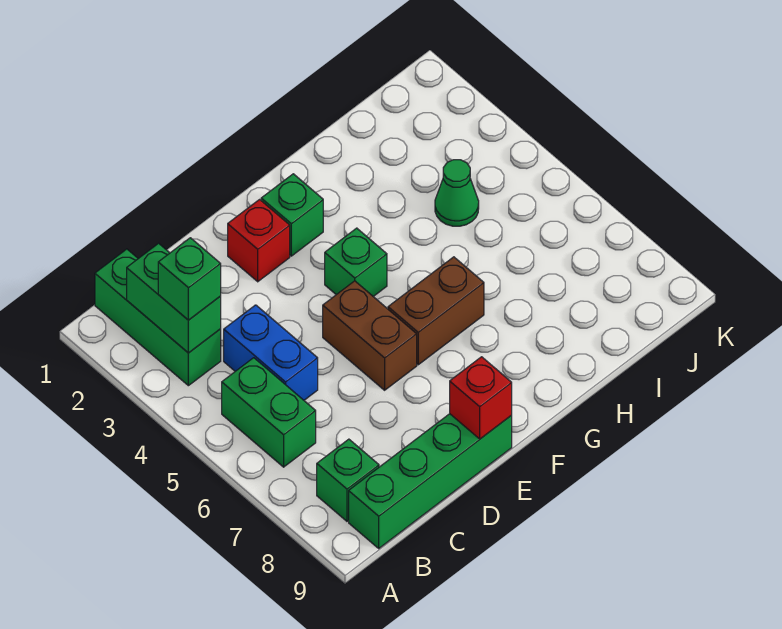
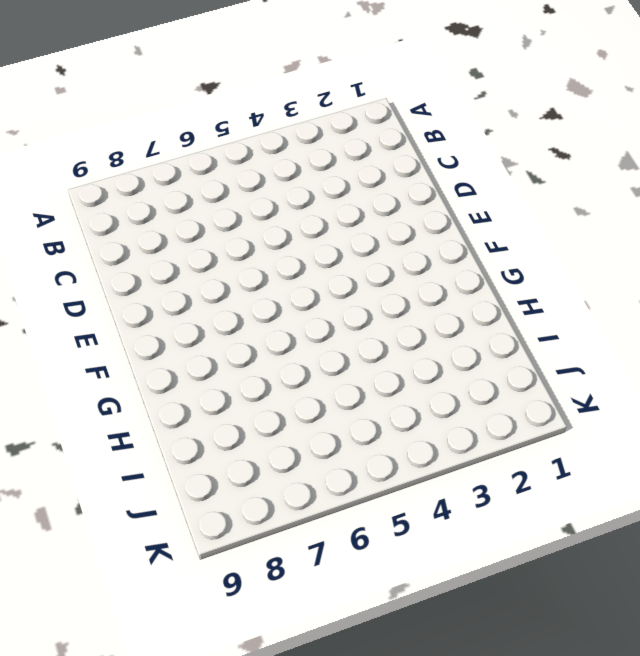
none -> green 1x3 brick [95,249,221,386]
none -> green 1x2 brick [222,358,316,467]
none -> green 1x1 brick [317,439,379,521]

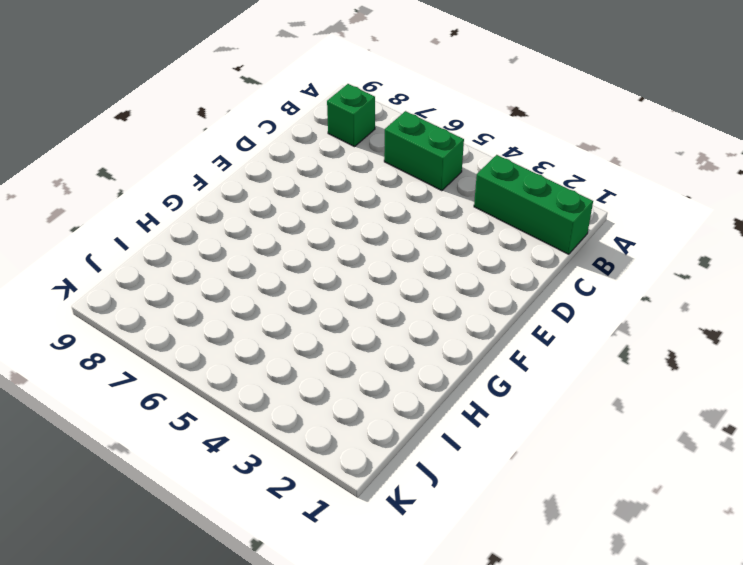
none -> green 1x4 brick [349,414,512,548]
none -> blue 1x2 brick [224,305,318,400]
none -> red 1x1 brick [228,199,290,282]

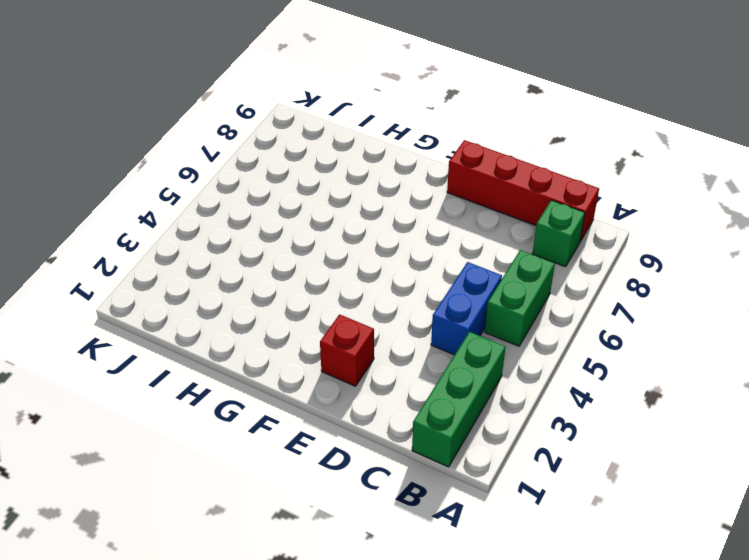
red 1x4 brick [447,140,599,241] -> green 1x4 brick [349,414,512,548]
none -> brown 1x2 brick [323,281,417,390]
none -> green 1x1 brick [261,174,323,256]
none -> green 1x1 brick [325,228,387,297]

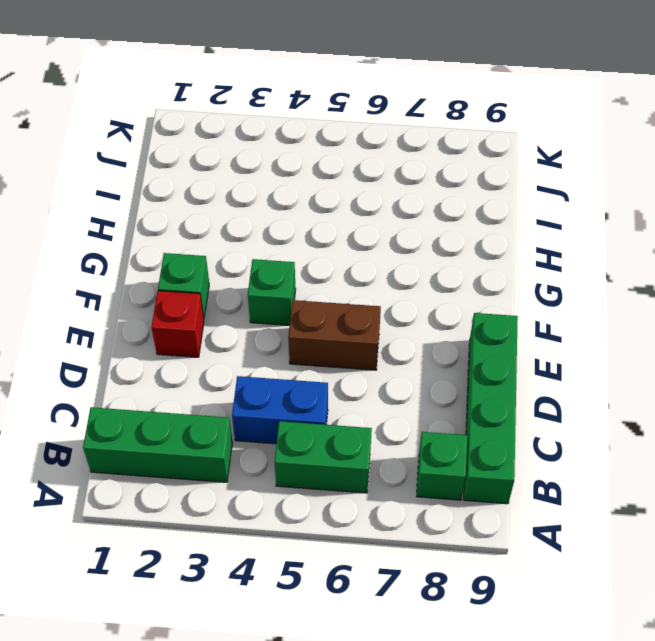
none -> brown 1x2 brick [388,257,484,365]
none -> green 1x1 cone [435,160,479,226]
none -> green 1x2 brick [127,243,221,353]

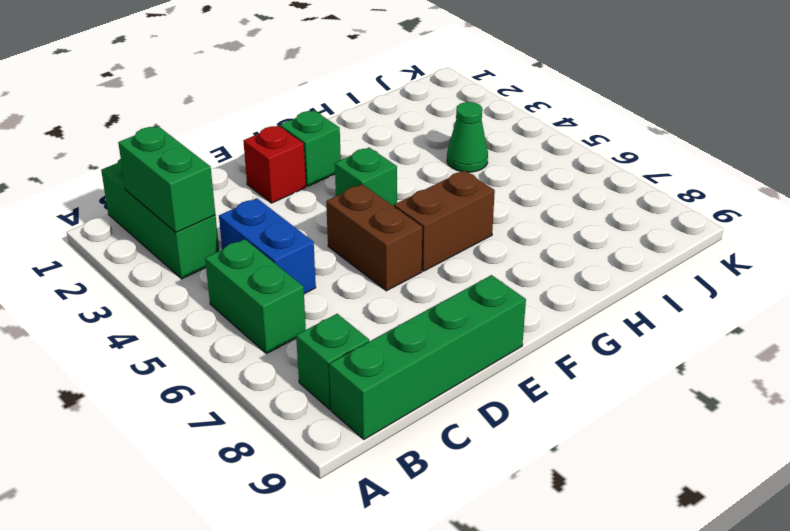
none -> red 1x1 brick [450,357,512,439]
none -> green 1x1 brick [158,238,221,320]

